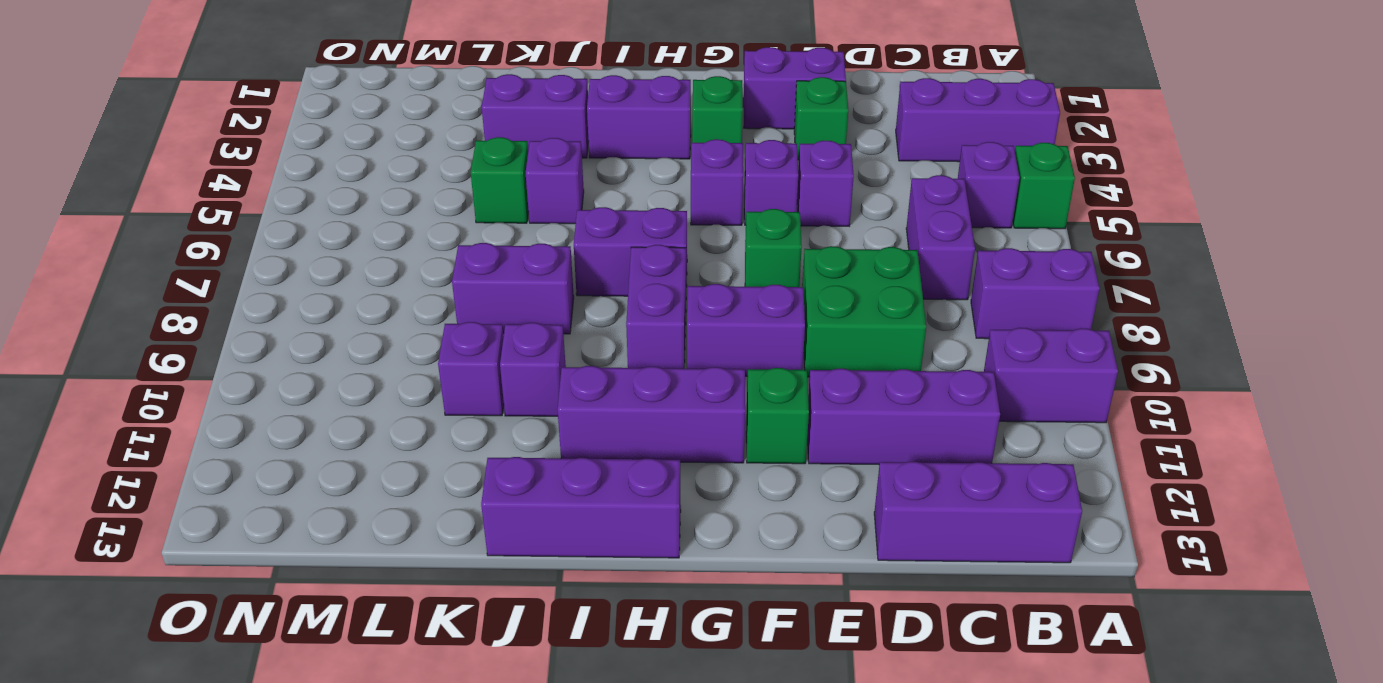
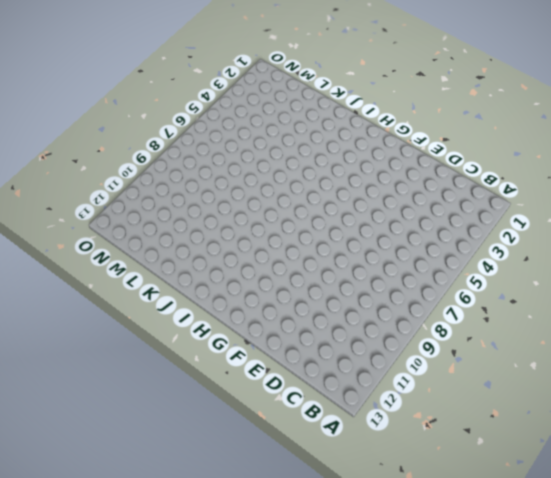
none -> purple 1x3 brick [896,78,1060,162]
none -> green 1x1 brick [1013,143,1075,229]
none -> purple 1x2 brick [971,248,1100,339]

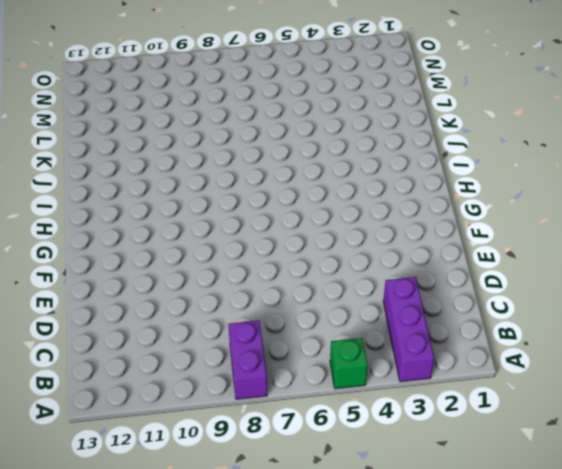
none -> purple 1x2 brick [984,328,1118,423]
none -> purple 1x1 brick [958,142,1019,228]
none -> purple 1x3 brick [874,462,1082,563]

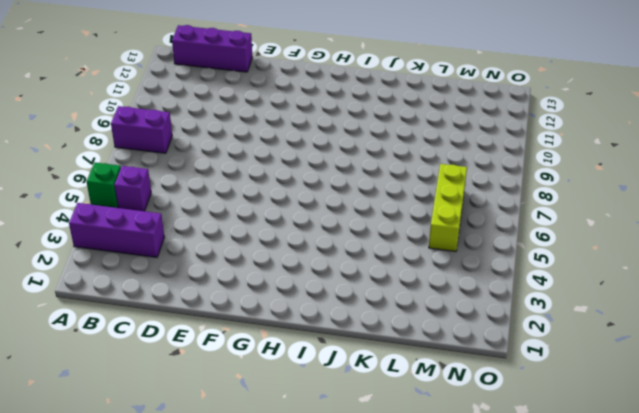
lime 1x3 brick [429,164,467,252] -> none
none -> purple 1x2 brick [984,328,1118,423]
none -> purple 1x2 brick [906,175,975,300]
none -> purple 1x3 brick [807,369,1000,464]

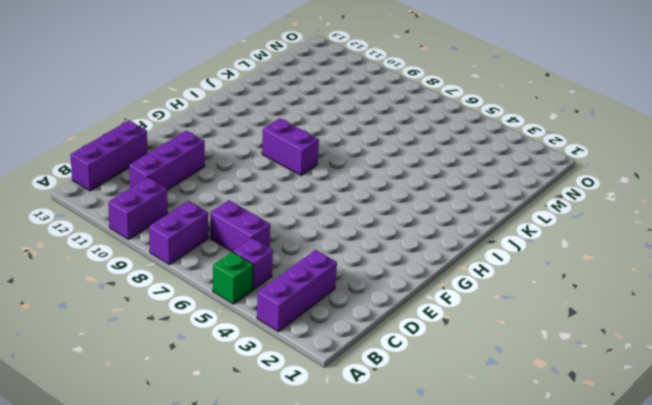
none -> green 2x2 brick [802,246,926,377]
none -> purple 1x2 brick [743,47,846,129]
none -> green 1x1 brick [794,77,848,160]

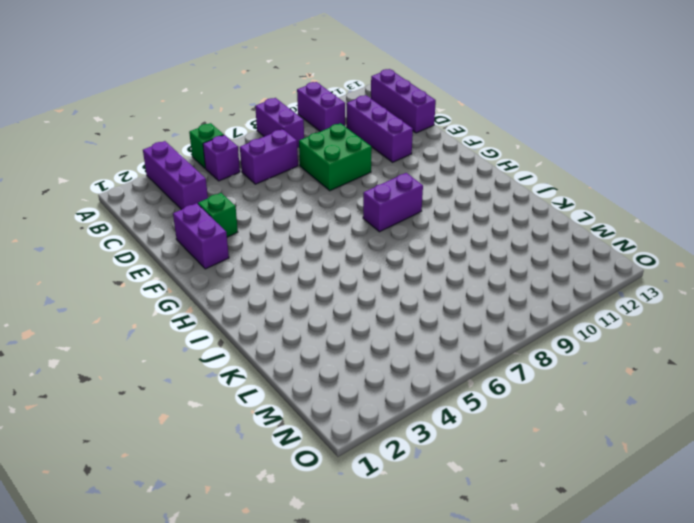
none -> purple 1x1 brick [797,141,854,226]
none -> purple 1x1 brick [744,140,798,225]
none -> green 1x1 brick [745,209,802,287]

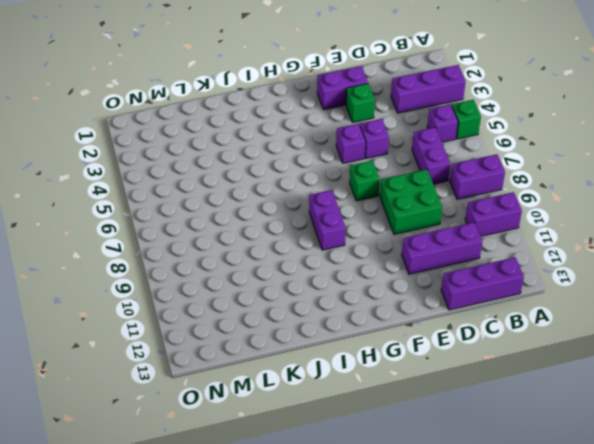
none -> purple 1x2 brick [687,284,805,376]
none -> green 1x1 brick [746,368,809,464]
none -> green 1x1 brick [692,76,743,143]

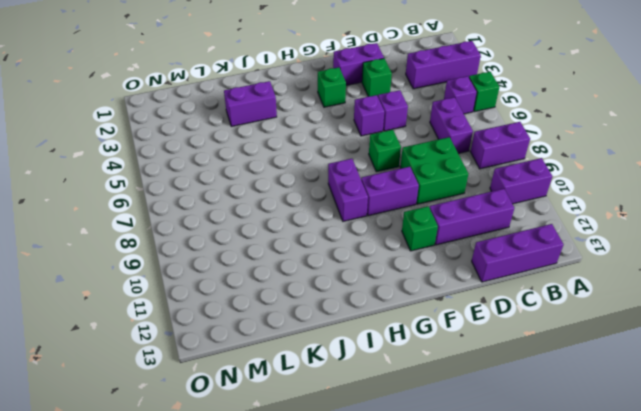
none -> purple 1x1 brick [691,139,743,225]
none -> purple 1x3 brick [558,366,745,463]
none -> purple 1x2 brick [587,75,691,159]

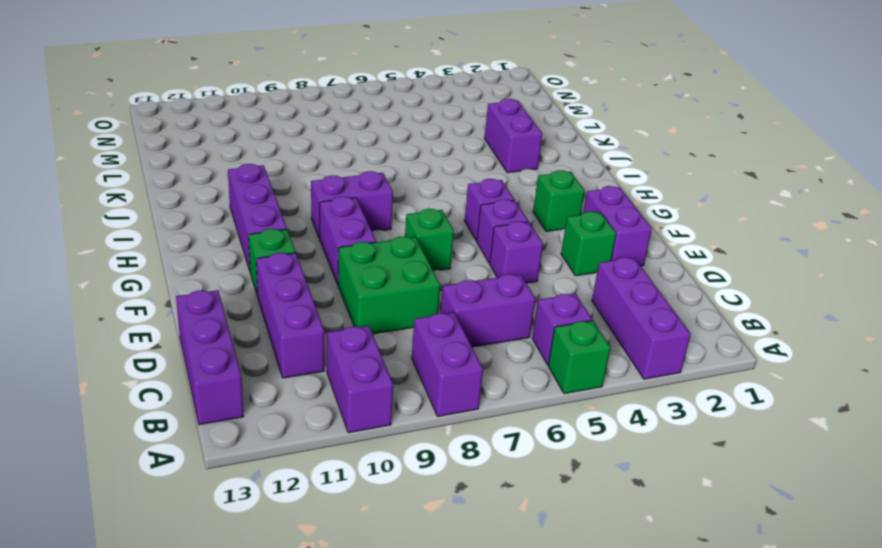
none -> purple 1x2 brick [587,75,691,159]
none -> purple 1x2 brick [574,207,687,296]
none -> purple 1x3 brick [481,457,681,558]

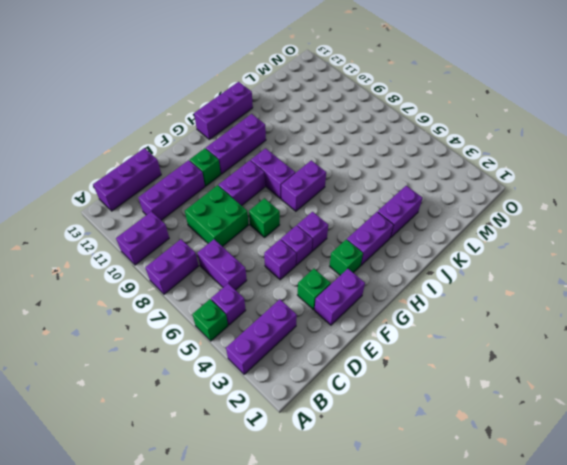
none -> purple 1x1 brick [526,138,584,224]
none -> purple 1x2 brick [452,243,574,334]
none -> purple 1x1 brick [500,323,566,416]

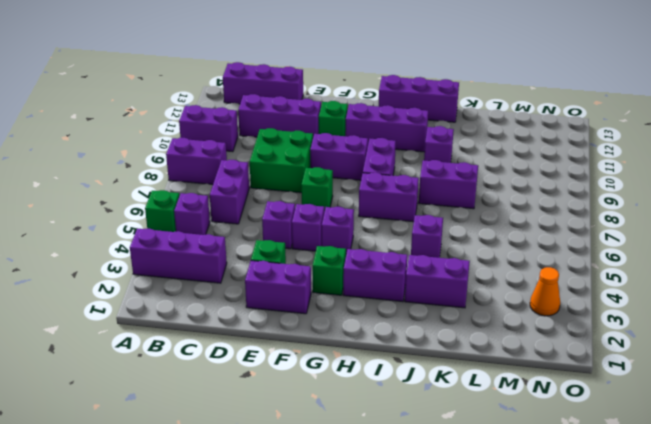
orange 1x1 cone [530,267,560,316] -> none
none -> green 1x1 brick [471,137,529,223]
none -> purple 1x1 brick [438,322,504,416]

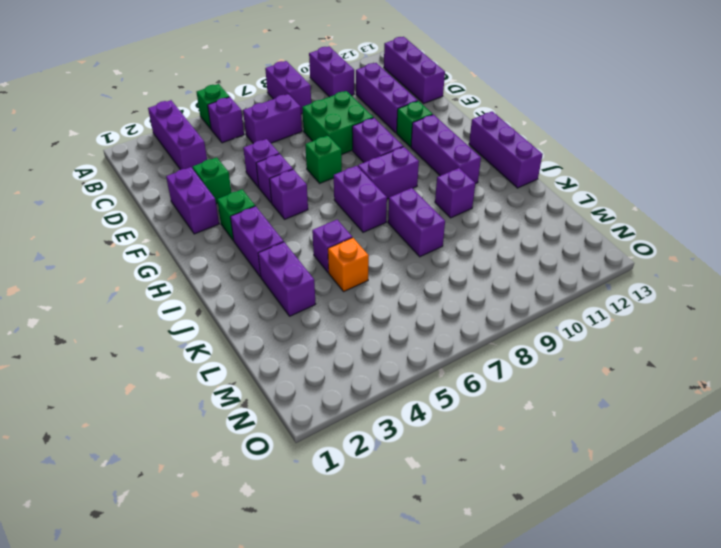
orange 1x1 brick [328,238,369,291] -> green 1x1 brick [471,137,529,223]
none -> purple 1x1 brick [438,322,504,416]

